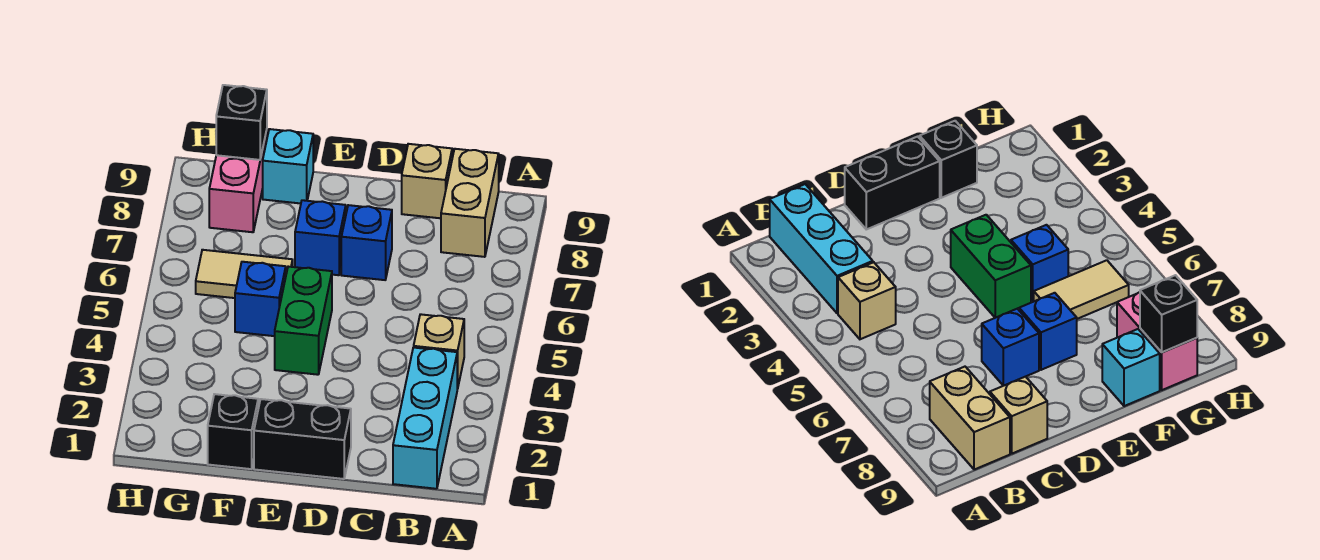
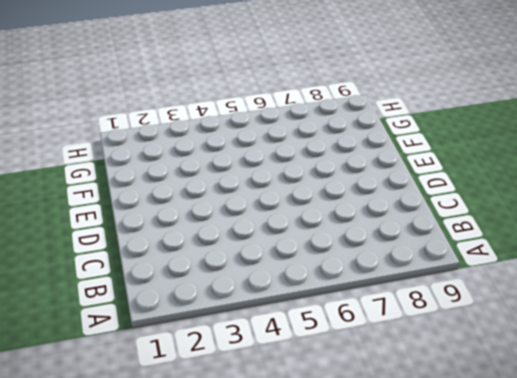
none -> cyan 1x3 brick [393,348,457,489]
none -> tan 1x1 brick [414,314,464,389]
none -> tan 1x2 brick [441,149,499,257]

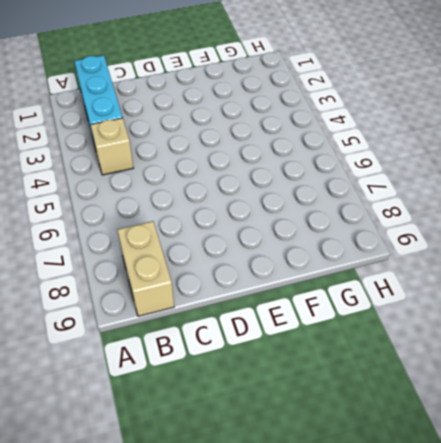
none -> tan 1x1 brick [402,144,452,218]
none -> black 1x2 brick [254,399,351,479]
none -> blue 1x1 brick [341,205,392,280]

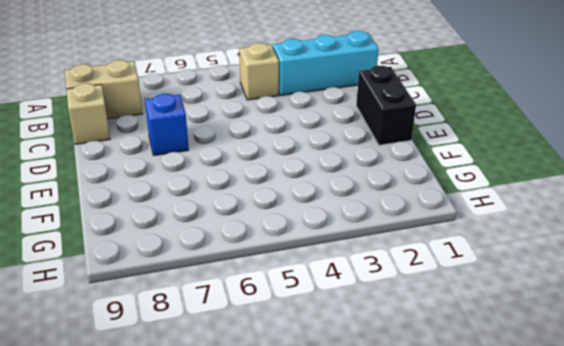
none -> green 1x2 brick [275,267,332,375]
none -> blue 1x1 brick [295,200,346,275]
none -> black 1x1 brick [208,394,258,469]

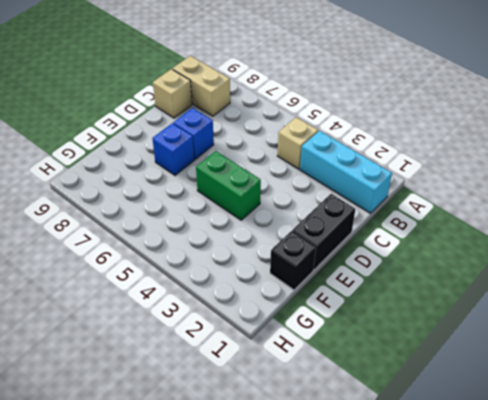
none -> blue 1x1 brick [235,262,286,336]
none -> tan 1x2 tile [196,250,293,298]
none -> cyan 1x1 brick [263,129,313,204]

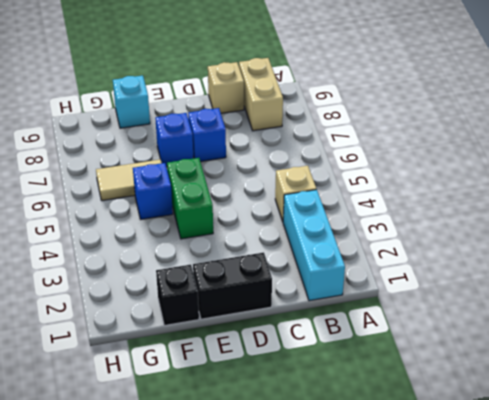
none -> pink 1x2 brick [209,130,267,232]
none -> black 1x1 brick [216,85,267,160]

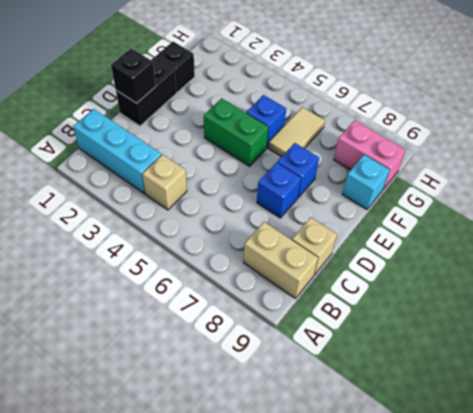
black 1x1 brick [111,48,156,103] -> black 1x1 brick moved to [216,85,267,160]

